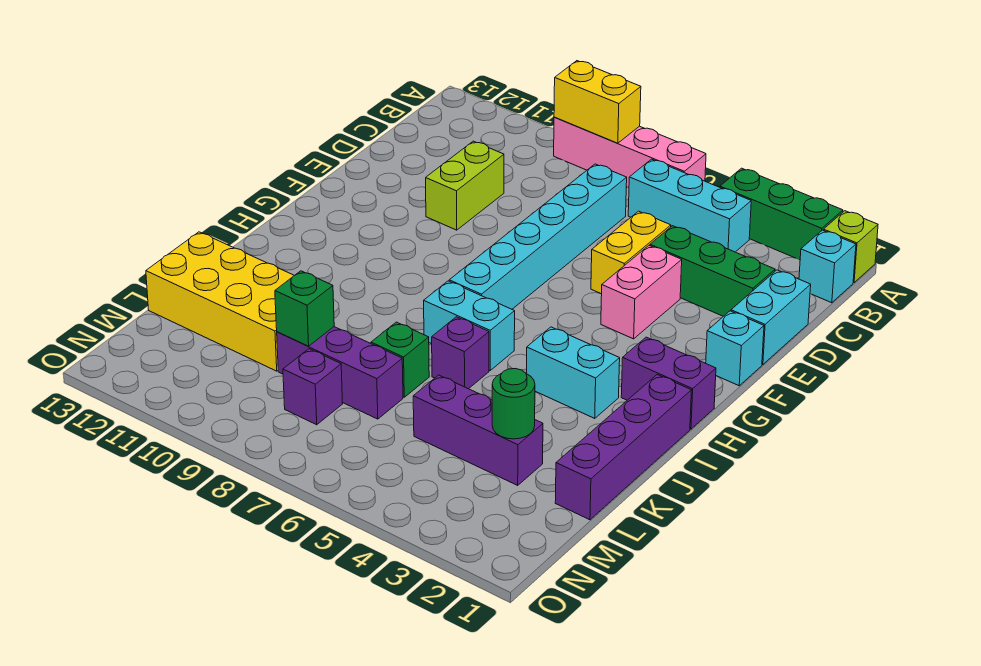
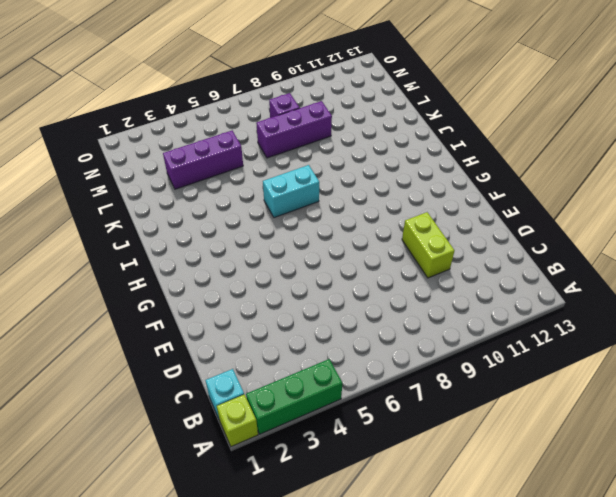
none -> pink 1x4 brick [554,117,706,188]
none -> cyan 1x3 brick [628,159,751,252]
none -> cyan 1x6 brick [449,164,627,309]

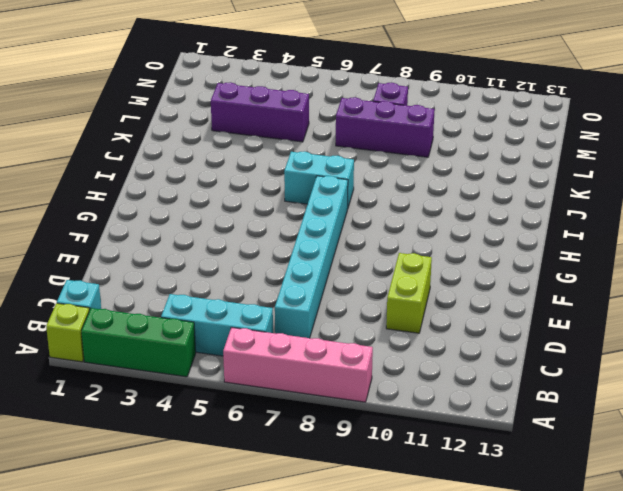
none -> cyan 1x2 brick [731,270,811,365]
none -> green 1x3 brick [650,226,775,316]
none -> yellow 1x2 brick [591,211,671,294]

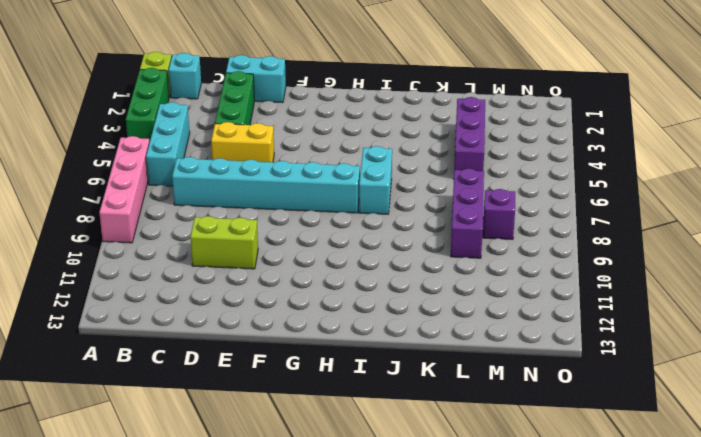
none -> pink 1x2 brick [601,246,682,339]
none -> cyan 1x1 brick [706,311,764,386]
none -> purple 1x2 brick [621,337,716,429]

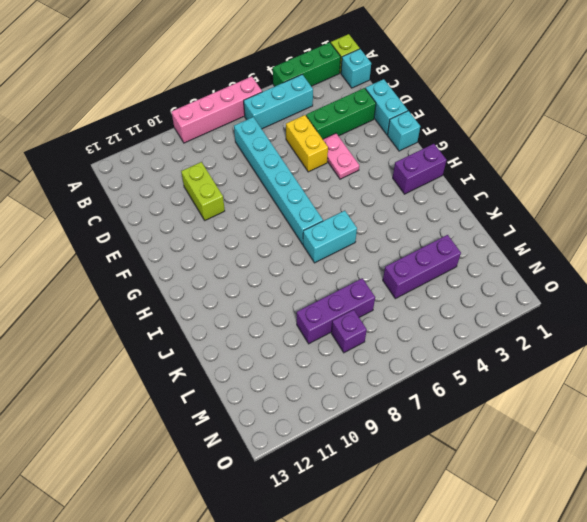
pink 1x2 plate [323,133,359,179] -> pink 1x2 brick [601,246,682,339]
none -> purple 1x4 brick [555,375,692,520]
none -> cyan 1x2 brick [527,327,620,418]
none -> purple 1x1 brick [432,317,489,389]

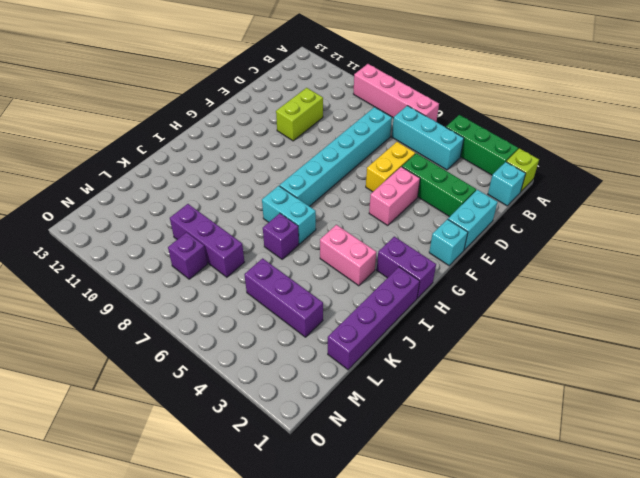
pink 1x2 brick [320,225,376,286] -> cyan 1x2 brick [527,327,620,418]
none -> green 1x1 brick [371,322,429,397]
none -> yellow 2x4 brick [146,232,294,371]
none -> yellow 1x2 brick [554,61,641,143]

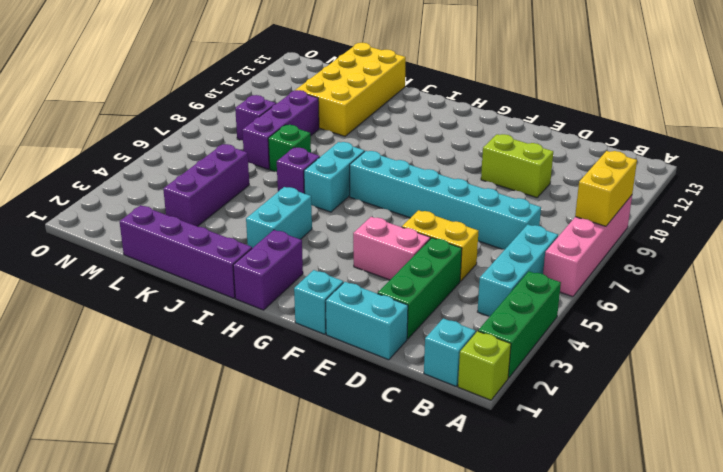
none -> green 1x1 round brick [492,369,535,439]
none -> green 1x1 brick [275,271,334,346]

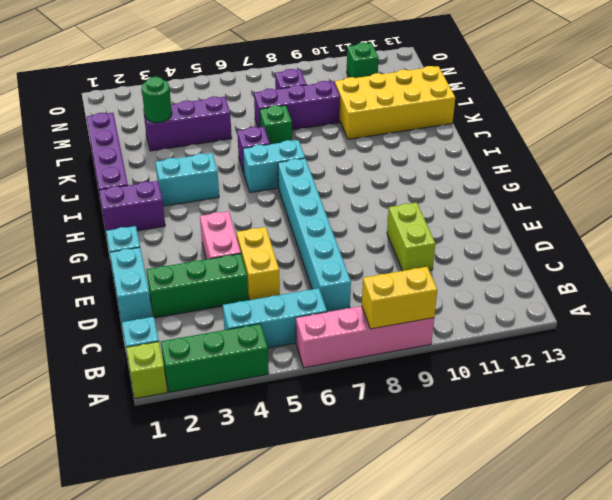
green 1x1 brick [347,43,379,78] -> green 1x1 brick moved to [275,271,334,346]

